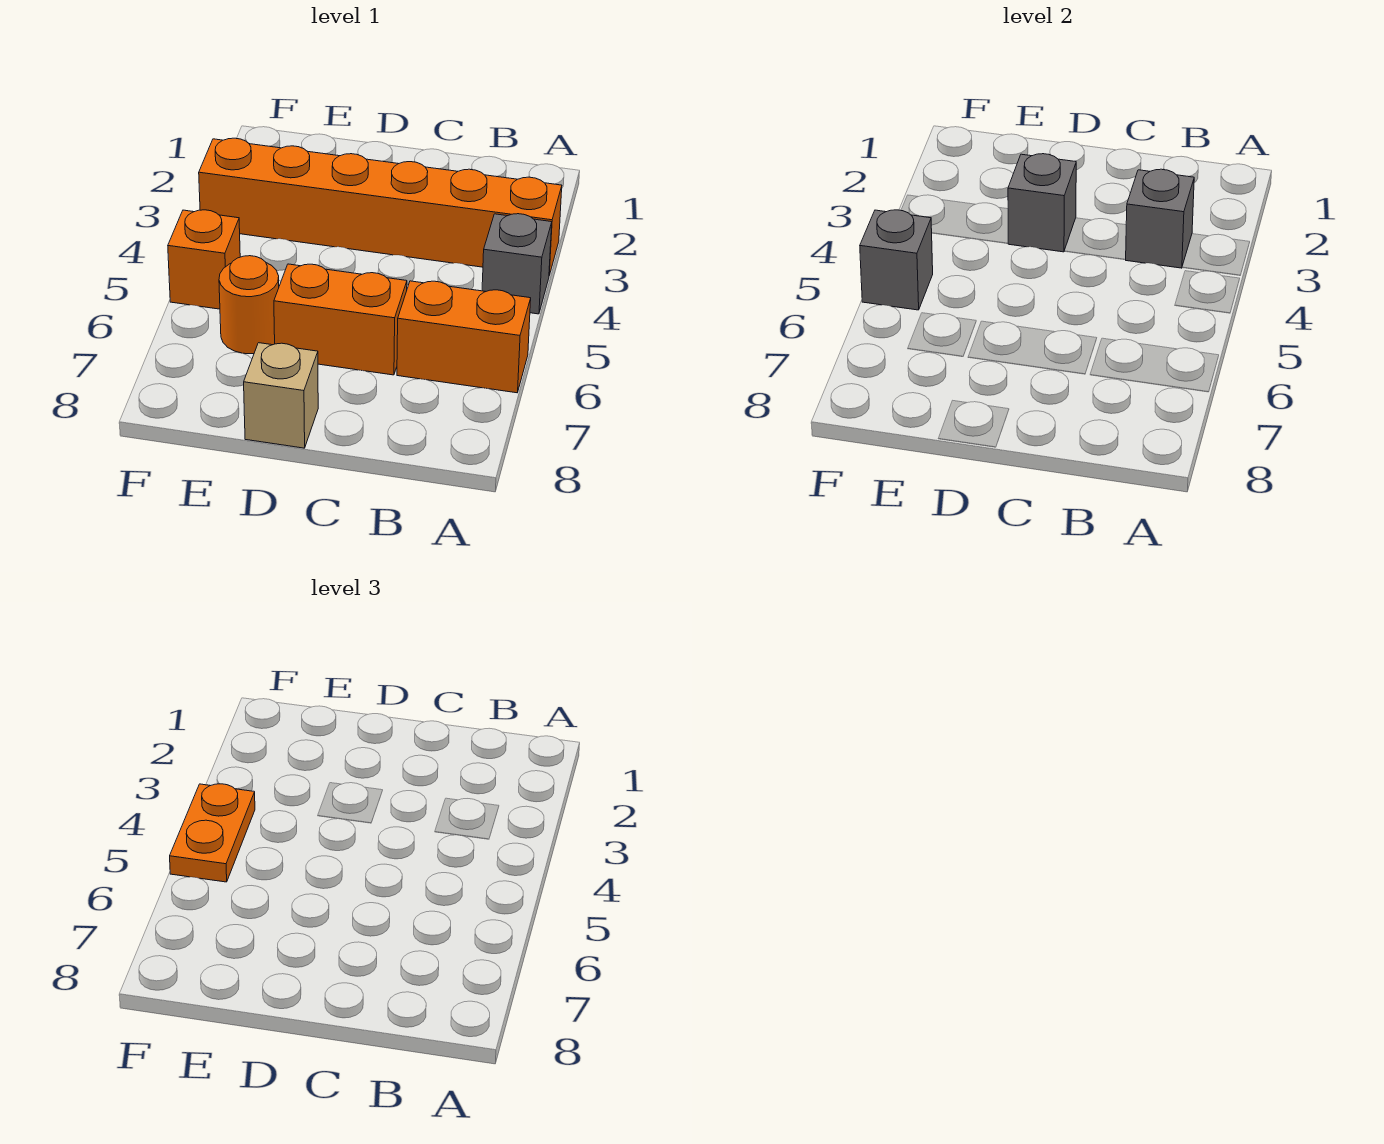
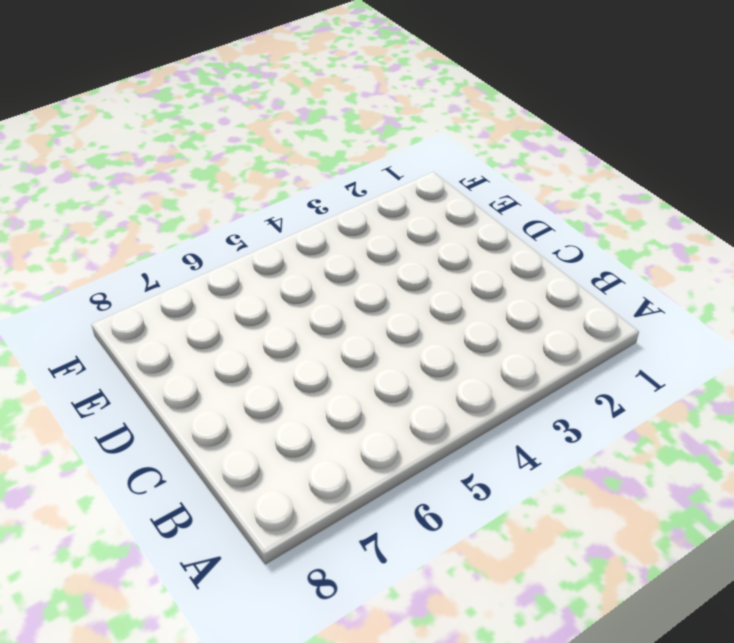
none -> orange 1x6 brick [199,138,562,275]
none -> grey 1x1 brick [482,214,552,314]

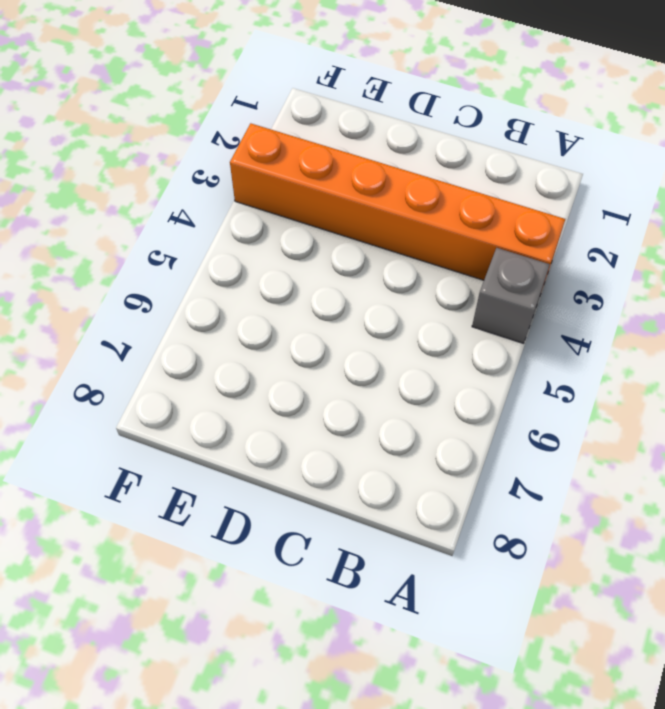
none -> orange 1x2 brick [397,281,531,393]
none -> orange 1x2 brick [274,264,407,375]

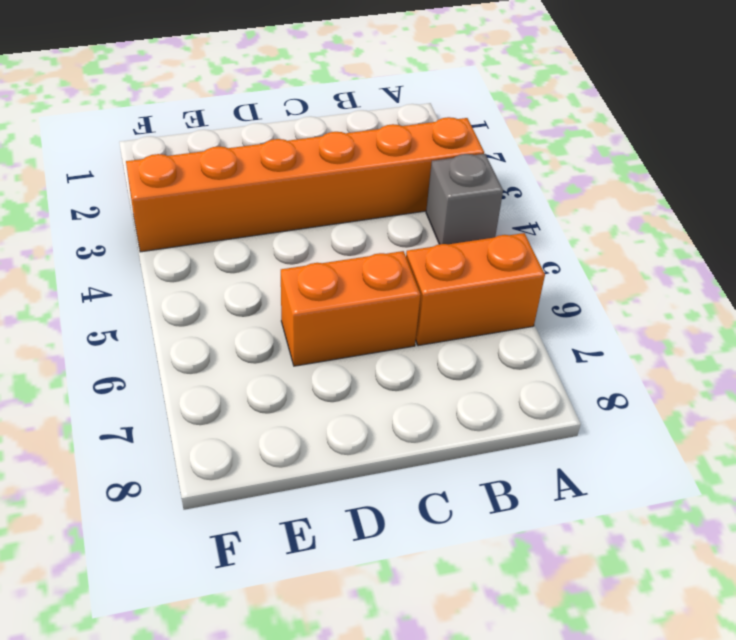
none -> tan 1x1 brick [244,343,318,448]
none -> orange 1x1 round brick [219,256,279,354]

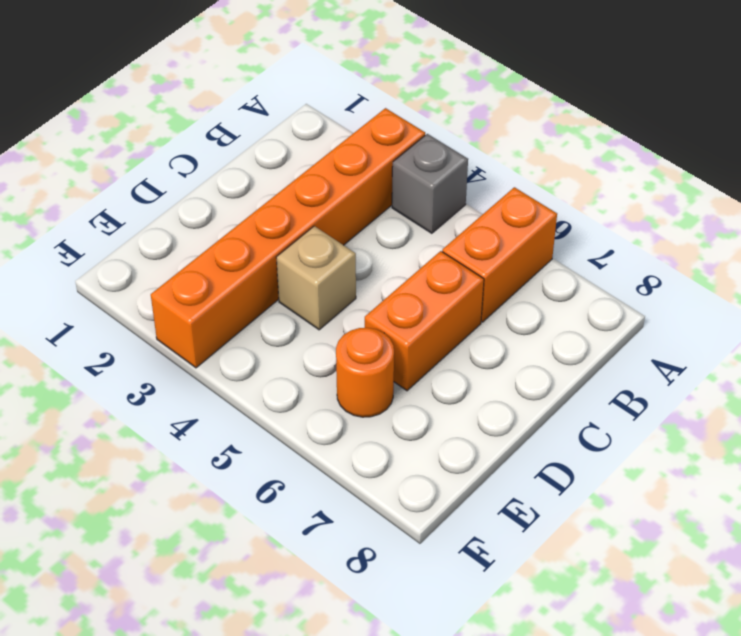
tan 1x1 brick [276,226,356,330] -> tan 1x1 brick moved to [244,343,318,448]
none -> orange 1x1 brick [168,210,240,309]
none -> grey 1x1 brick [1126,169,1194,268]

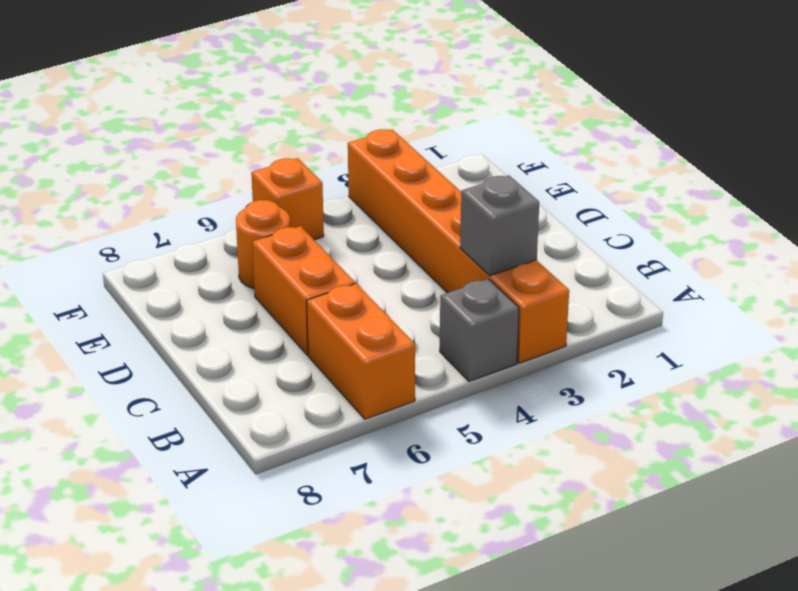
none -> tan 1x1 brick [244,343,318,448]
none -> grey 1x1 brick [1008,154,1076,252]

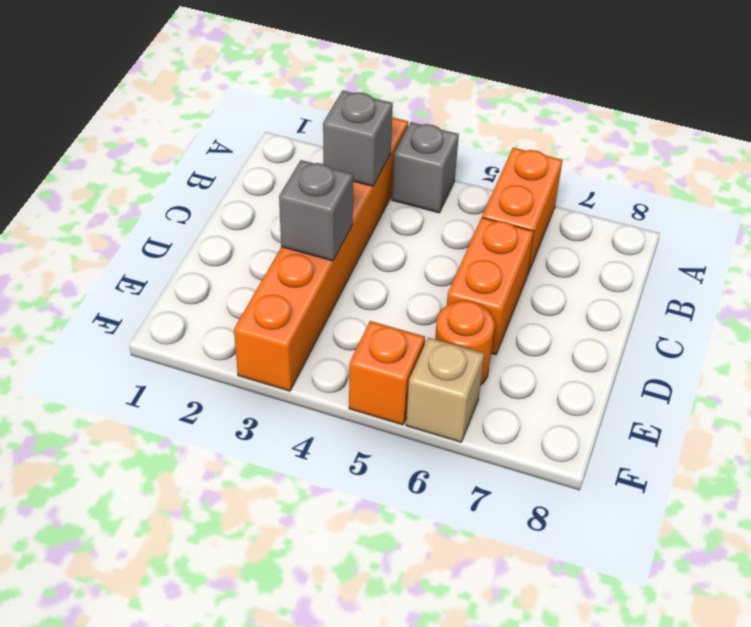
tan 1x1 brick [406,337,484,442] -> tan 1x1 brick moved to [244,343,318,448]
none -> grey 1x1 brick [860,210,933,310]
none -> orange 1x2 plate [170,784,255,882]

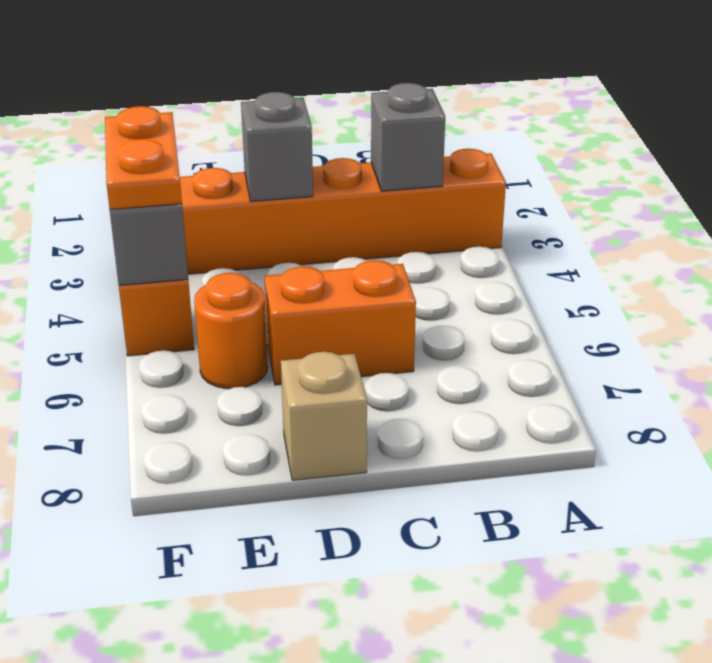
none -> grey 1x1 brick [482,214,552,314]
none -> orange 1x2 brick [397,281,531,393]

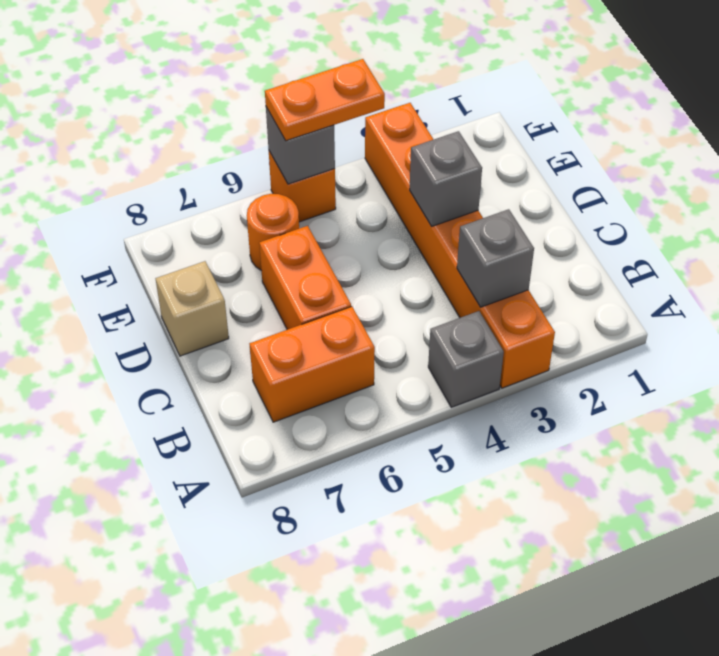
orange 1x2 brick [249,306,375,422] -> orange 1x2 brick turned to [397,281,531,393]

